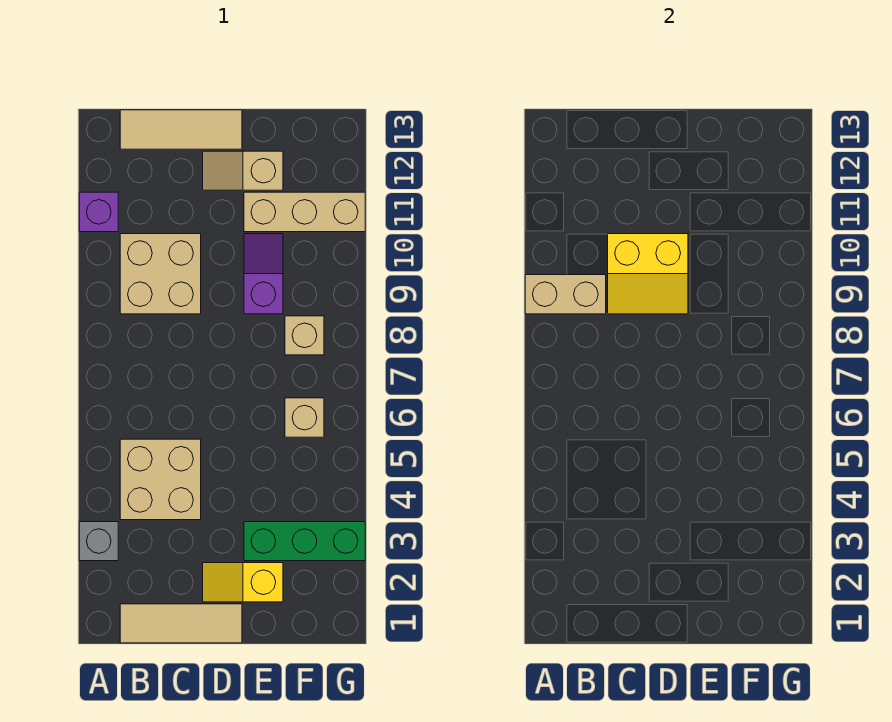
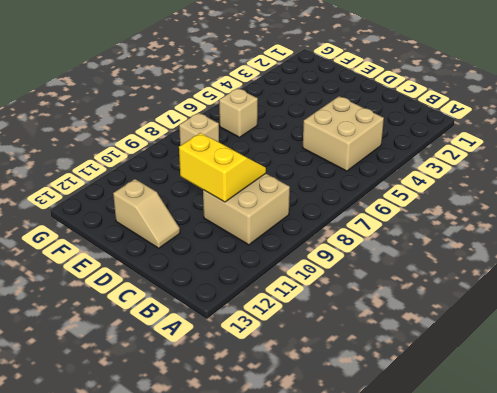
none -> grey 1x1 brick [79,522,118,561]
none -> purple 1x1 brick [79,192,118,232]
none -> tan 1x3 tile [120,604,242,643]

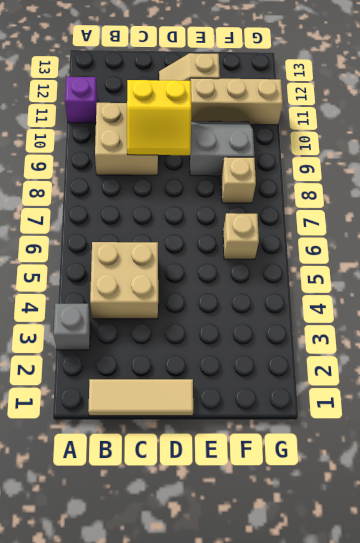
grey 2x2 slope [190,121,254,176] -> purple 1x2 slope [244,234,283,314]
none -> tan 1x3 tile [120,110,242,149]
none -> yellow 1x2 slope [203,563,283,602]
none -> green 1x3 brick [244,522,365,561]

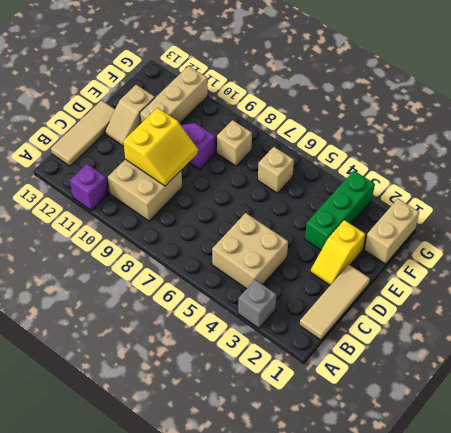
tan 1x2 brick [365,199,419,264] -> tan 1x2 brick moved to [525,275,606,314]

